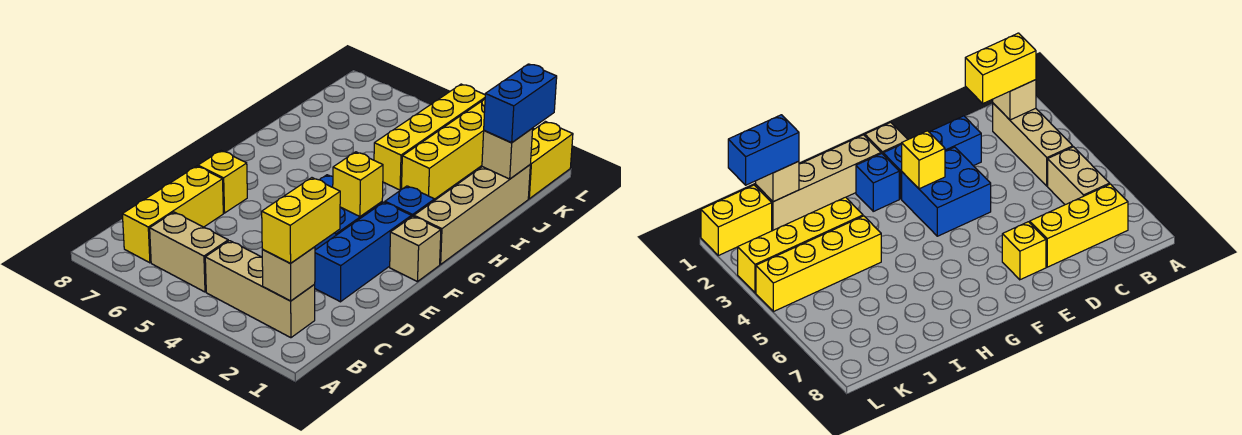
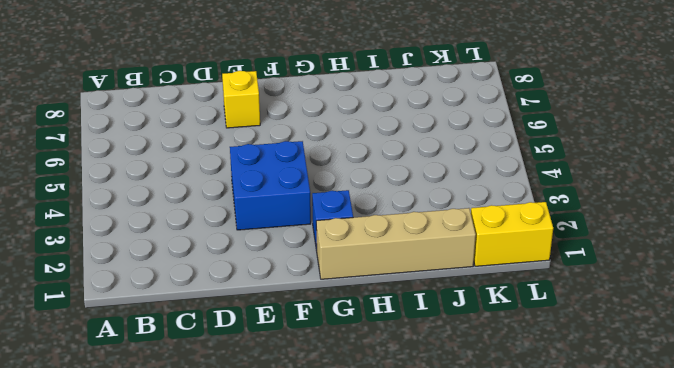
none -> tan 1x3 brick [205,241,315,338]
none -> tan 1x2 brick [150,212,228,292]
none -> yellow 1x3 brick [122,166,223,263]

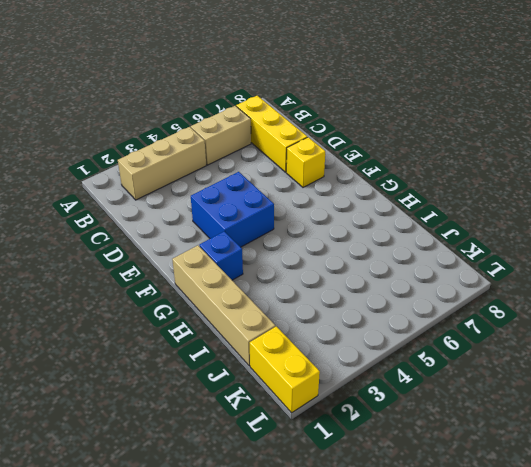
none -> blue 1x3 brick [315,202,411,302]
none -> tan 1x1 brick [390,216,441,282]
none -> yellow 1x4 brick [402,99,485,199]

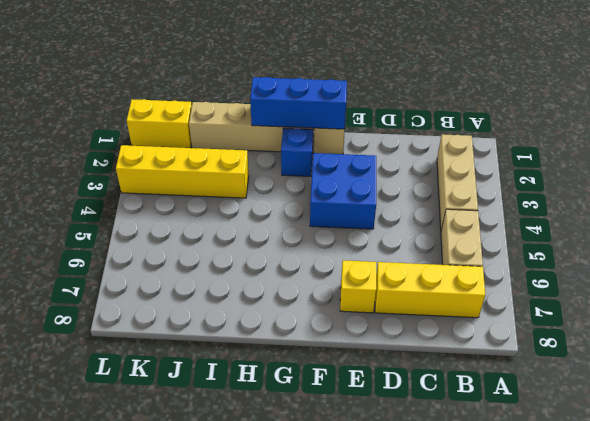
blue 1x3 brick [250,77,347,129] -> blue 1x3 brick moved to [315,202,411,302]
none -> yellow 1x4 brick [374,84,485,190]
none -> tan 1x1 brick [262,247,315,301]
none -> yellow 1x1 brick [333,152,383,216]

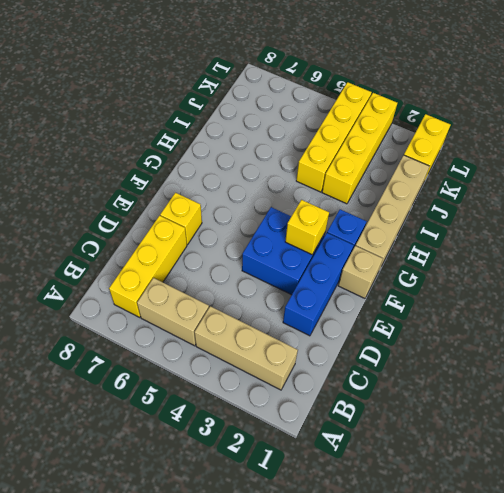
none -> tan 1x1 brick [262,247,315,301]
none -> tan 1x1 brick [482,129,533,179]
none -> yellow 1x2 brick [262,178,340,263]

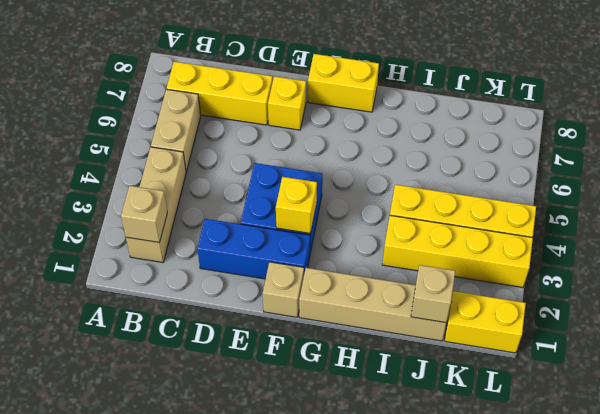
yellow 1x2 brick [308,54,379,112] -> yellow 1x2 brick moved to [262,178,340,263]
none -> blue 1x1 brick [385,186,435,217]
none -> blue 1x2 brick [484,64,557,143]

